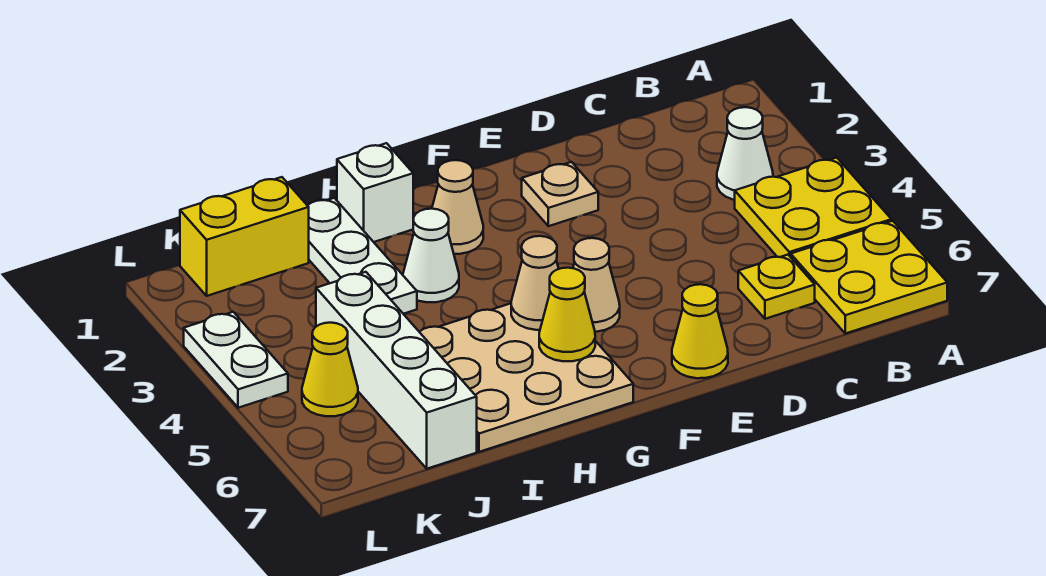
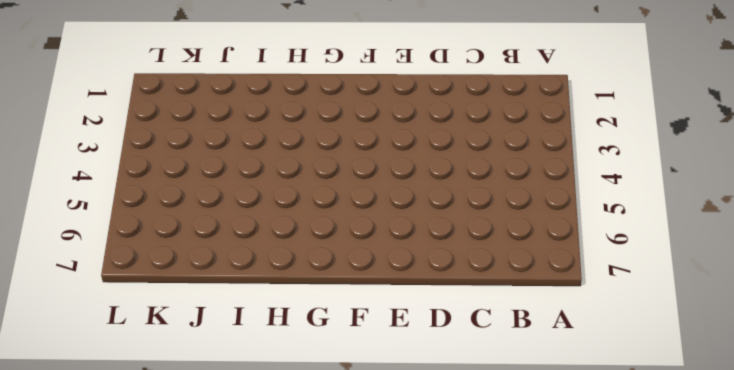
none -> yellow 2x2 plate [735,158,891,257]
none -> yellow 2x2 plate [791,221,947,334]
none -> white 1x1 cone [717,107,773,200]

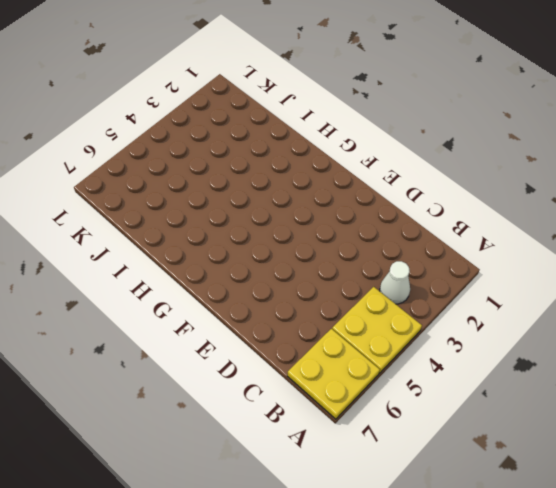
none -> yellow 1x1 plate [738,255,815,319]
none -> tan 1x1 plate [522,162,598,226]
none -> yellow 1x1 cone [672,284,728,378]

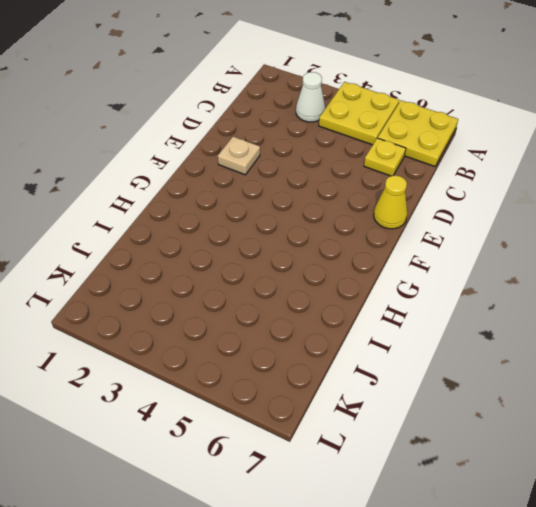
none -> tan 1x1 cone [573,238,620,332]
none -> tan 1x1 cone [432,160,483,254]
none -> tan 3x3 plate [420,304,633,452]

